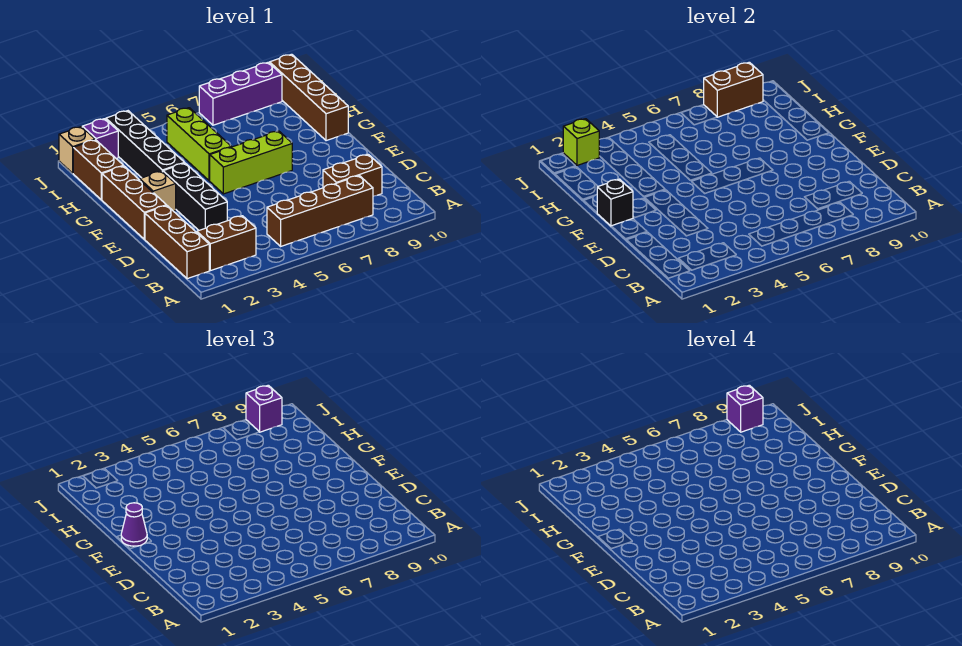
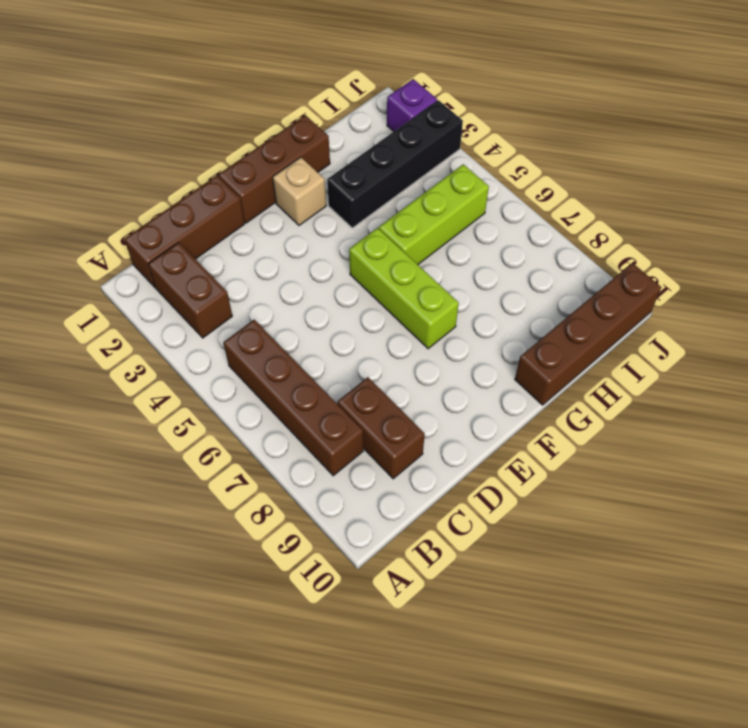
none -> black 1x3 brick [163,163,227,230]
none -> brown 1x2 brick [73,140,124,200]
none -> tan 1x1 brick [59,127,95,173]

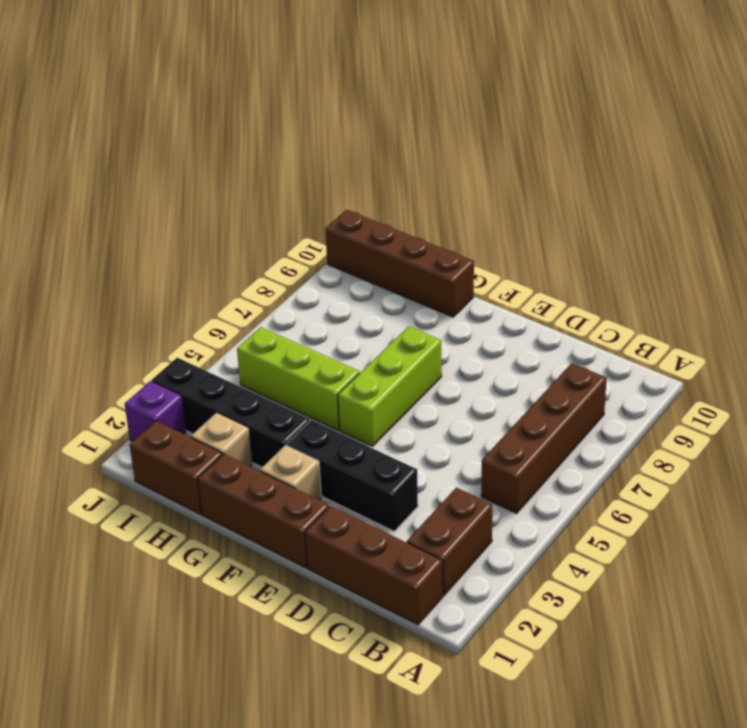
tan 1x1 brick [191,412,252,467] -> tan 1x1 brick moved to [59,127,95,173]
none -> brown 1x2 brick [323,154,382,196]
none -> purple 1x3 brick [199,62,282,125]
none -> black 1x1 brick [597,179,633,226]

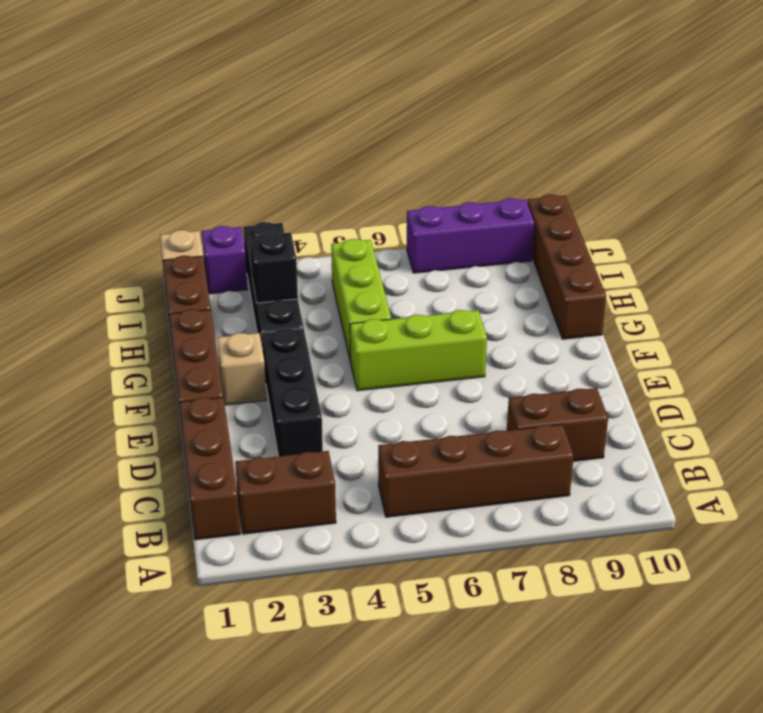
black 1x1 brick [250,232,298,303] -> black 1x1 brick moved to [597,179,633,226]
none -> lime 1x1 brick [563,119,599,165]
none -> brown 1x2 brick [704,62,763,117]
none -> purple 1x1 cone [121,503,147,546]

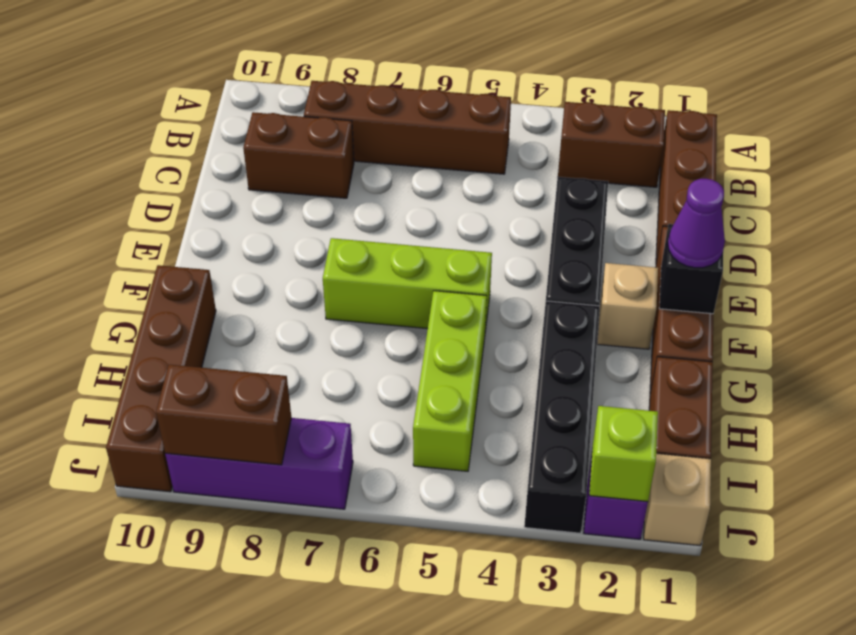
none -> purple 1x1 brick [246,385,282,432]
none -> purple 1x1 brick [727,385,763,432]

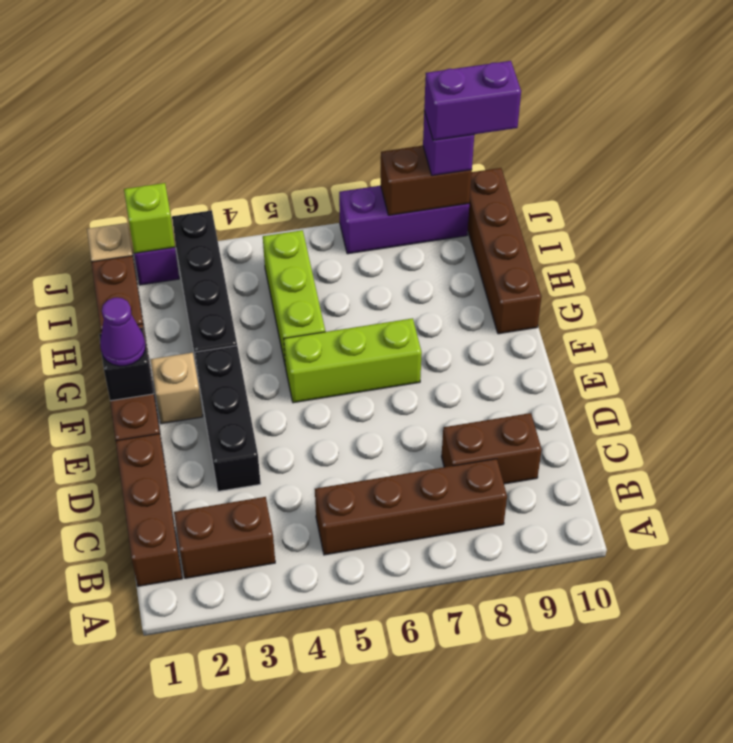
purple 1x2 brick [424,61,521,140] -> purple 1x1 brick [727,385,763,432]

